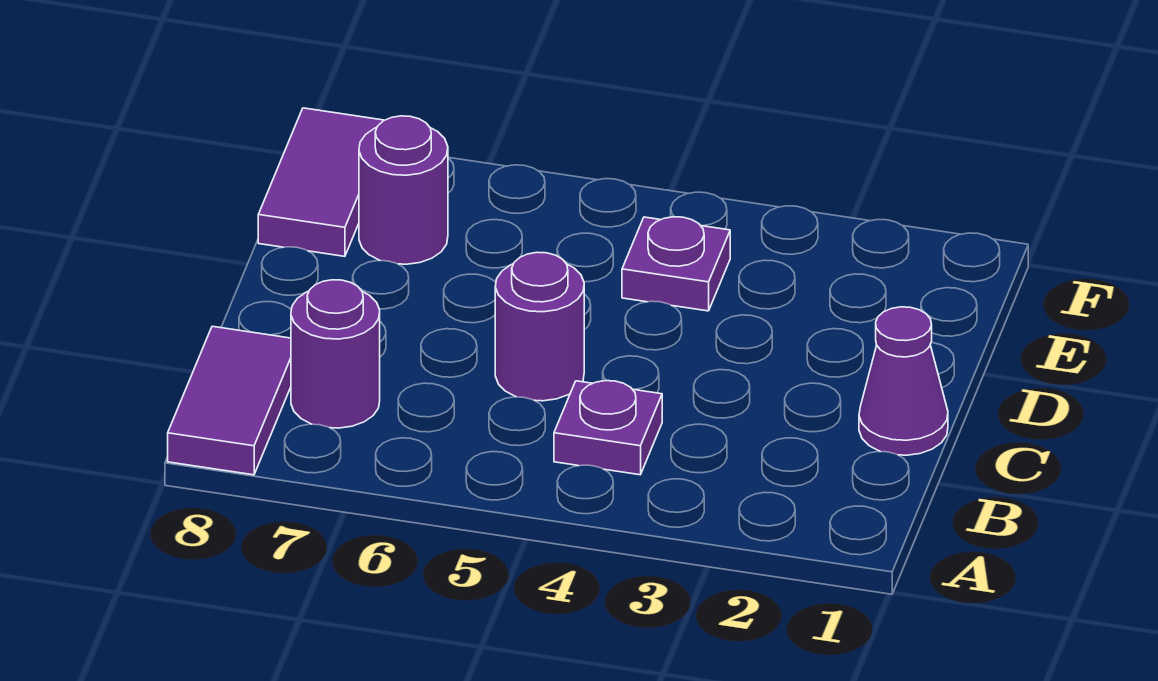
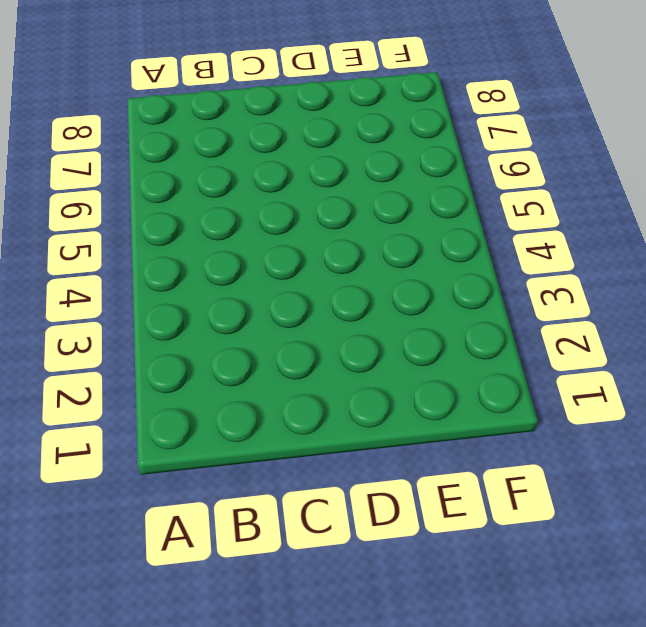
none -> purple 1x2 tile [168,326,291,475]
none -> purple 1x1 plate [554,381,662,475]

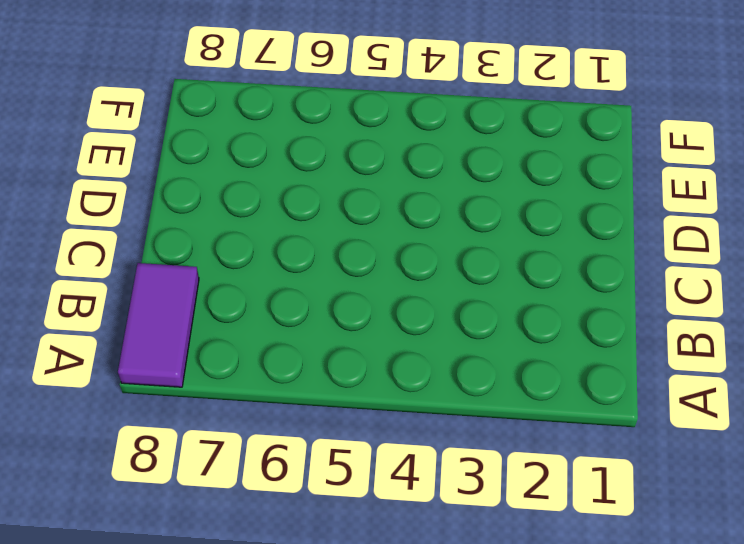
none -> purple 1x1 plate [554,381,662,475]
none -> purple 1x1 round brick [291,280,380,428]

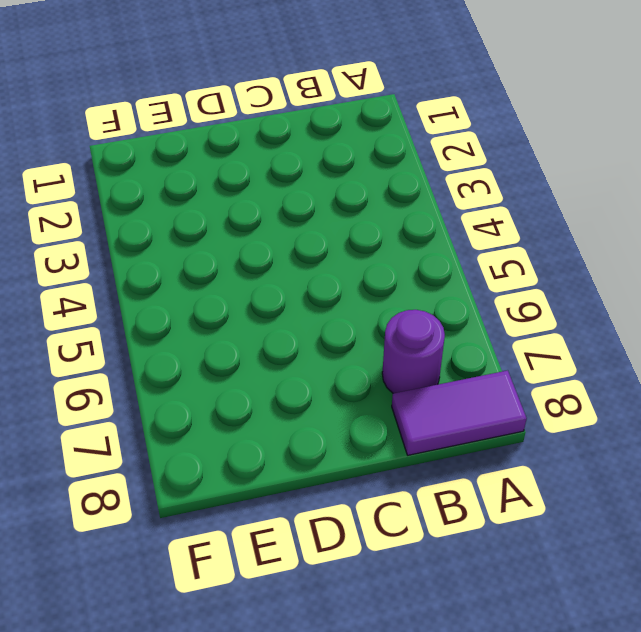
none -> purple 1x1 plate [554,381,662,475]
none -> purple 1x1 cone [859,307,948,455]

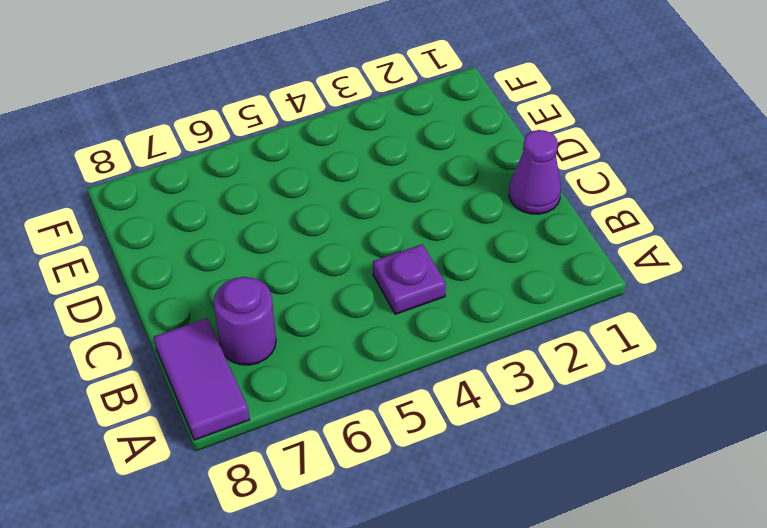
none -> purple 1x1 round brick [495,252,584,401]
none -> purple 1x1 plate [622,217,730,311]

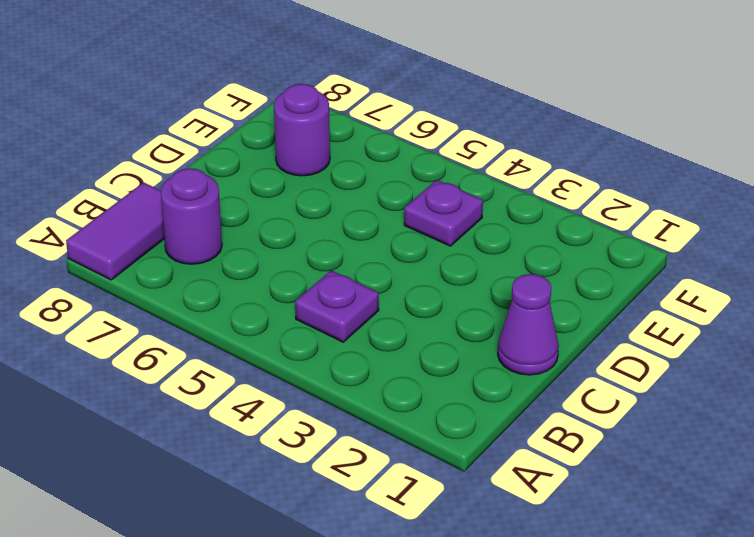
none -> purple 1x1 round brick [495,252,584,401]
none -> purple 1x2 tile [258,108,384,256]

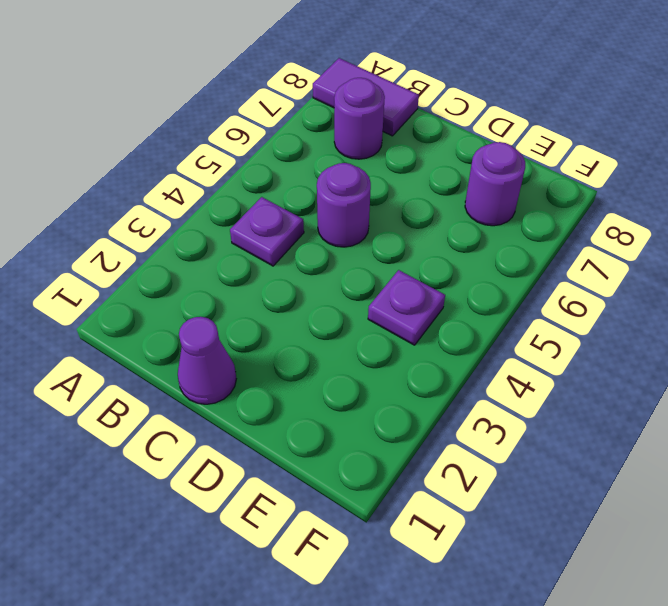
none -> purple 1x2 tile [258,108,384,256]

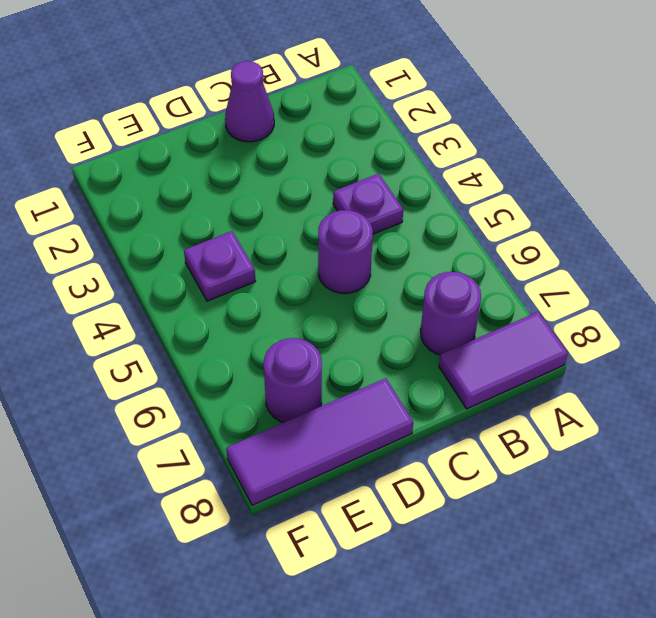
purple 1x3 tile [226,378,413,505] -> purple 1x2 tile [258,108,384,256]

